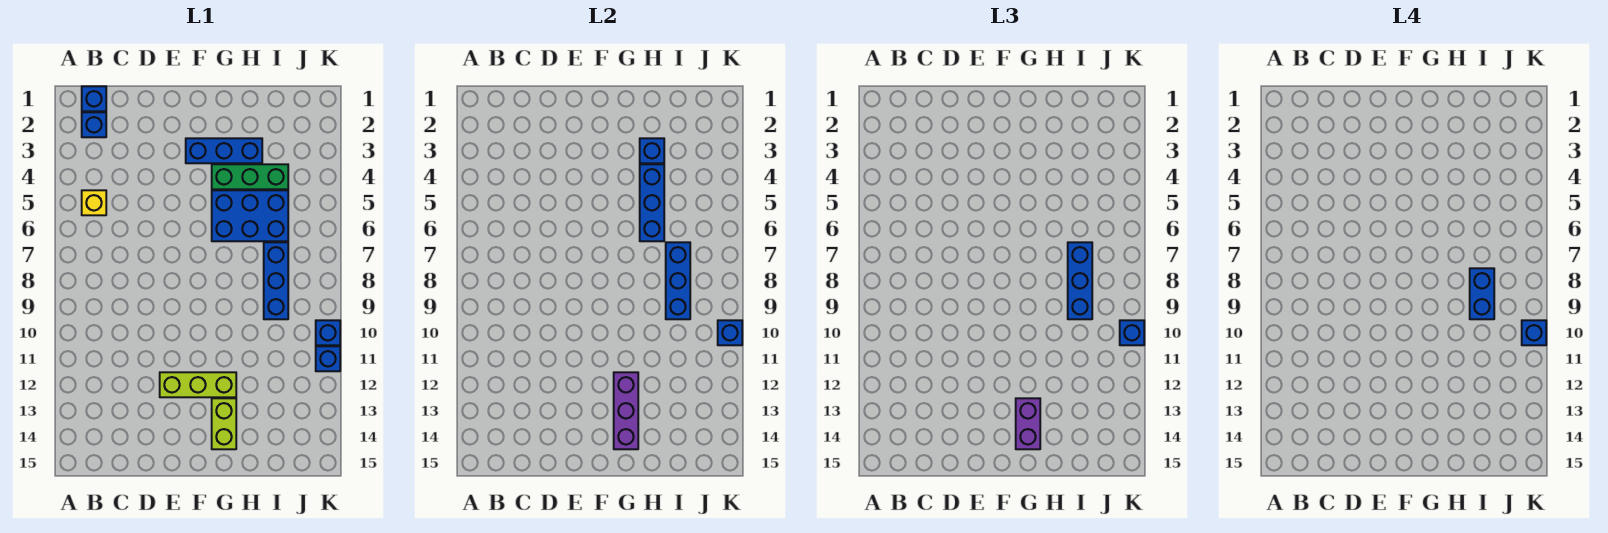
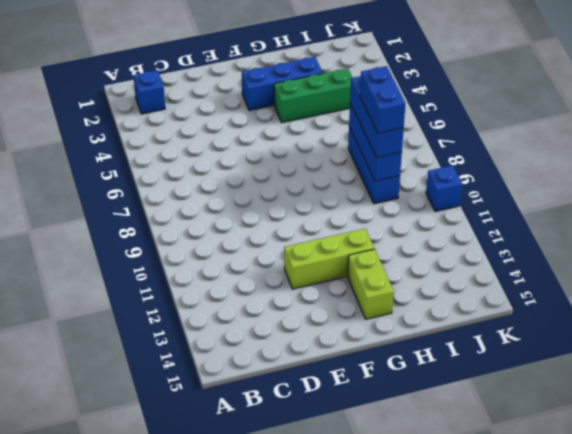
none -> blue 1x1 brick [82,86,106,111]
none -> yellow 1x1 brick [82,190,106,215]
none -> blue 2x3 brick [212,190,288,241]

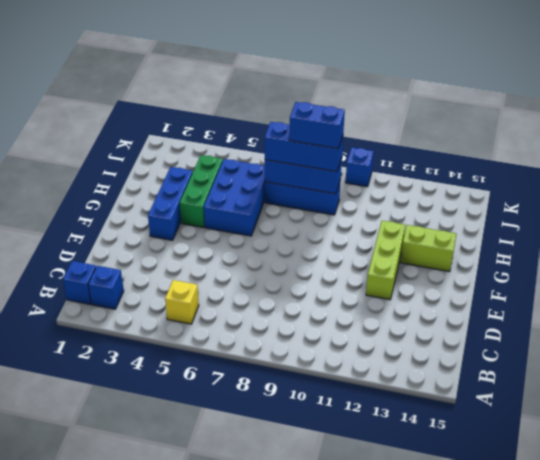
none -> blue 1x1 brick [316,346,340,371]
none -> purple 1x3 brick [614,372,638,449]
none -> blue 1x1 brick [640,138,664,163]

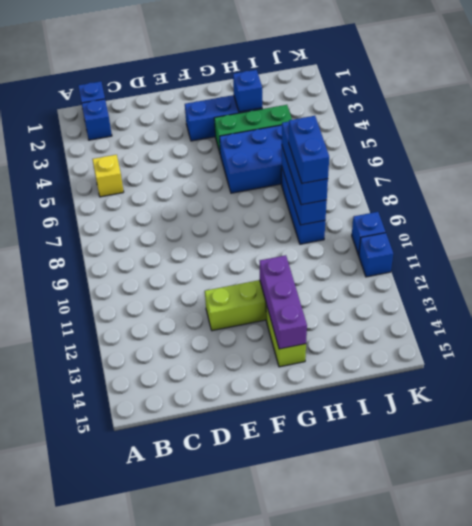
none -> blue 1x3 brick [640,164,664,241]
none -> blue 1x1 brick [718,320,742,345]
none -> purple 1x2 brick [1016,398,1040,449]

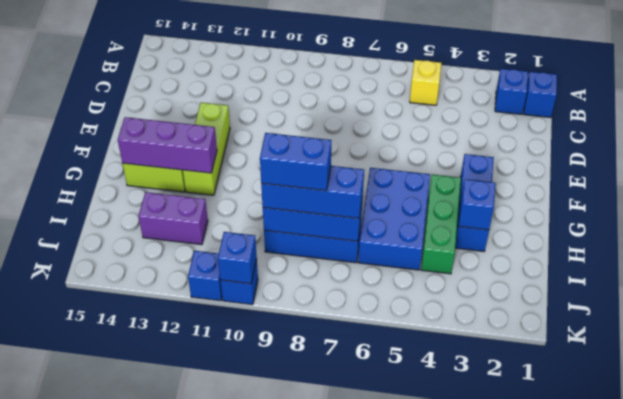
purple 1x2 brick [139,192,208,245] -> purple 1x2 brick moved to [1016,398,1040,449]
none -> blue 1x3 brick [640,164,664,241]
none -> blue 1x1 brick [1120,320,1144,345]
none -> blue 1x1 brick [1522,320,1546,345]

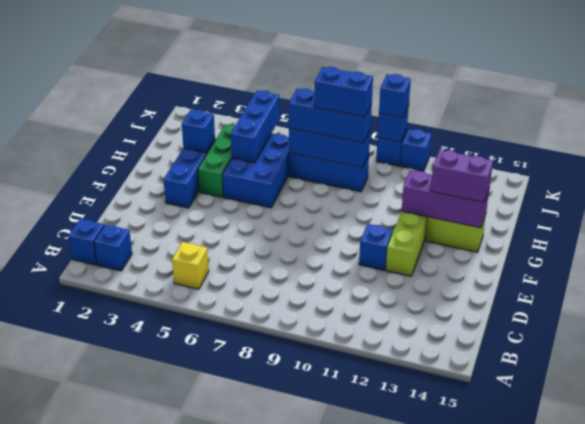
blue 1x1 brick [359,224,393,270] -> blue 1x1 brick moved to [1522,320,1546,345]
blue 1x3 brick [231,91,280,163] -> blue 1x3 brick turned to [640,164,664,241]

